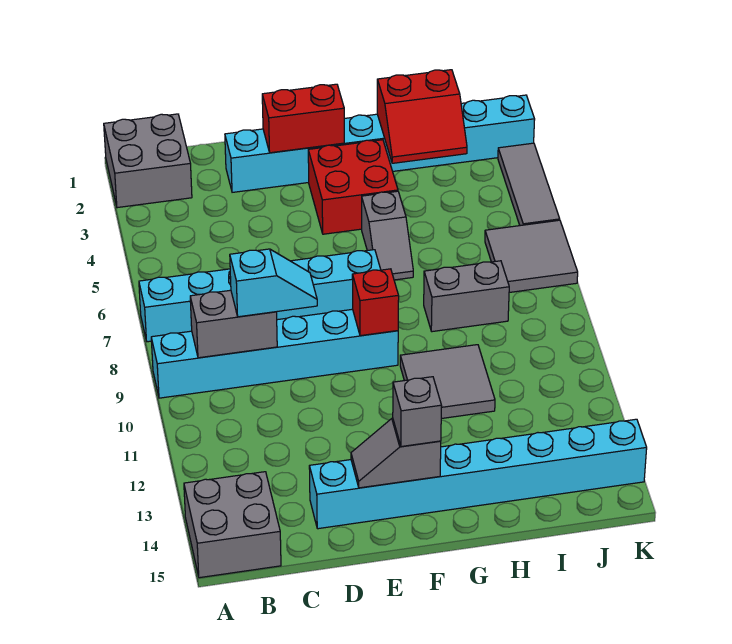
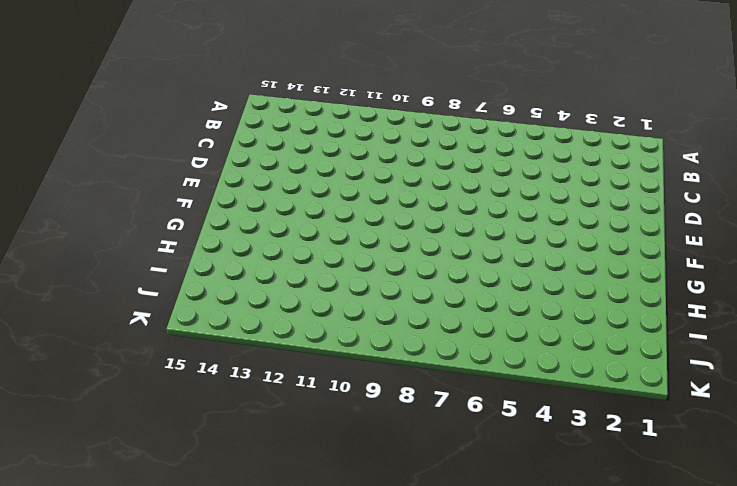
none -> grey 2x2 brick [104,114,192,208]
none -> cyan 1x6 brick [139,250,381,342]
none -> cyan 1x6 brick [151,309,398,398]

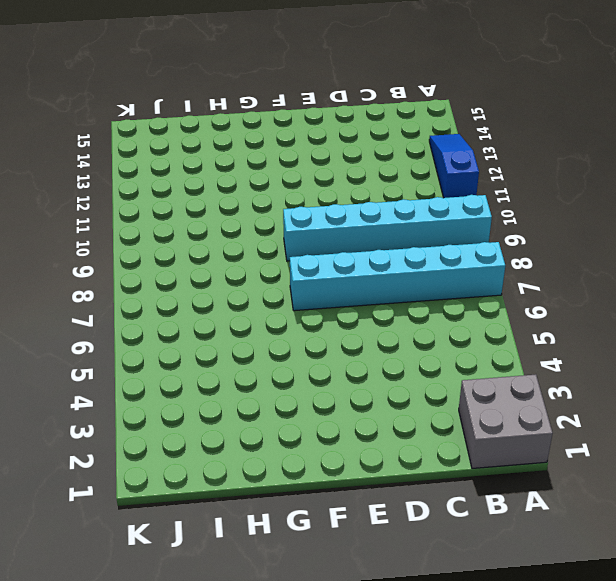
blue 1x3 slope [429,134,479,198] -> none
none -> grey 2x2 brick [184,472,281,578]
none -> cyan 1x8 brick [225,95,535,192]
none -> cyan 1x8 brick [309,419,647,529]

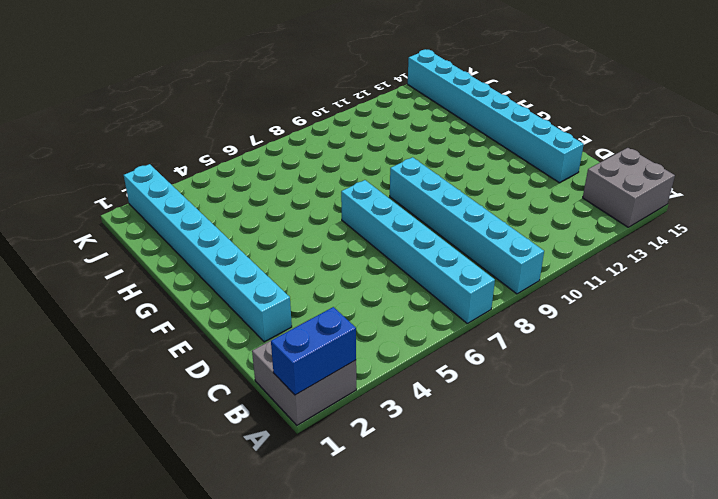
blue 1x2 brick [271,307,356,395] -> none
none -> red 2x2 brick [308,140,398,234]
none -> grey 1x2 slope [362,191,413,280]
none -> grey 2x2 tile [400,345,495,419]

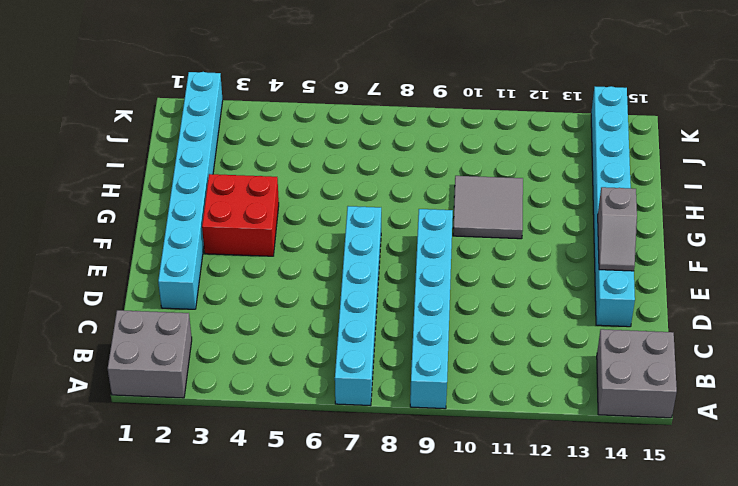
none -> grey 1x2 slope [362,191,413,280]
none -> grey 1x2 brick [424,261,509,332]
none -> grey 2x2 tile [485,220,578,293]

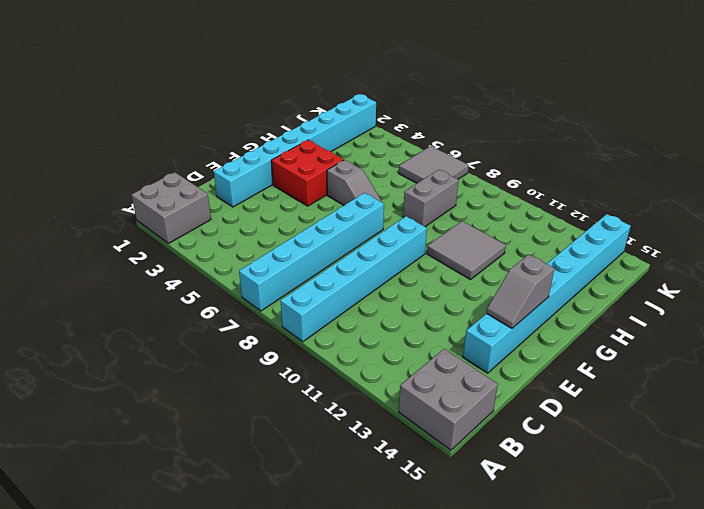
none -> grey 1x3 tile [498,143,560,226]
none -> grey 1x2 brick [190,290,277,358]
none -> red 1x2 brick [262,84,344,153]

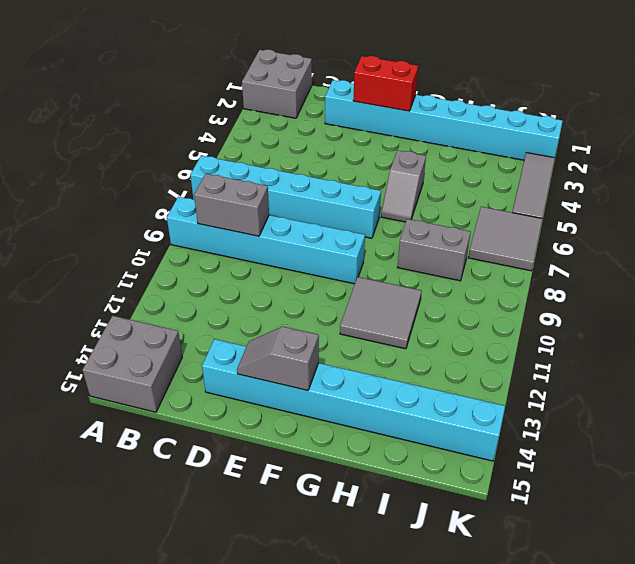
none -> red 2x2 brick [308,140,398,234]
none -> red 1x1 brick [352,269,399,336]
none -> red 2x2 slope [377,70,467,163]

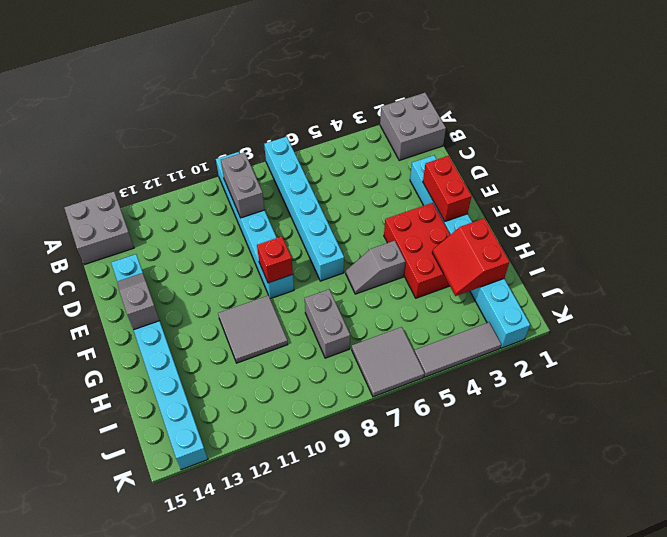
red 2x3 brick [384,203,450,298] -> red 2x2 brick [308,140,398,234]
none -> cyan 1x2 slope [230,249,317,317]
none -> grey 1x1 brick [393,377,442,447]

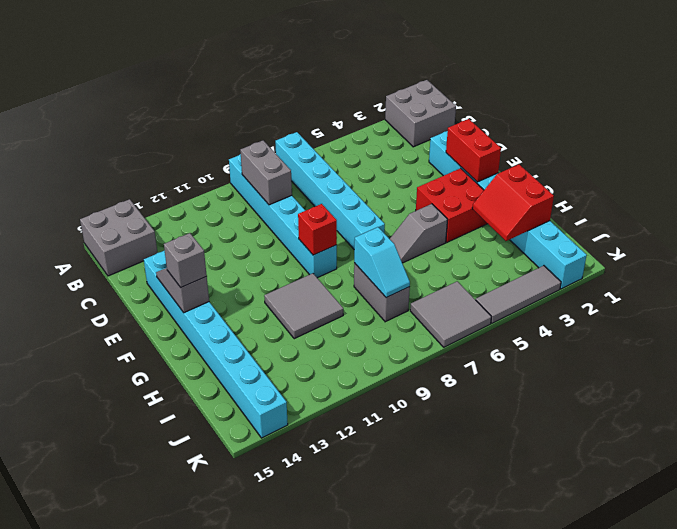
cyan 1x2 slope [354,227,410,298] -> cyan 1x2 slope moved to [230,249,317,317]

